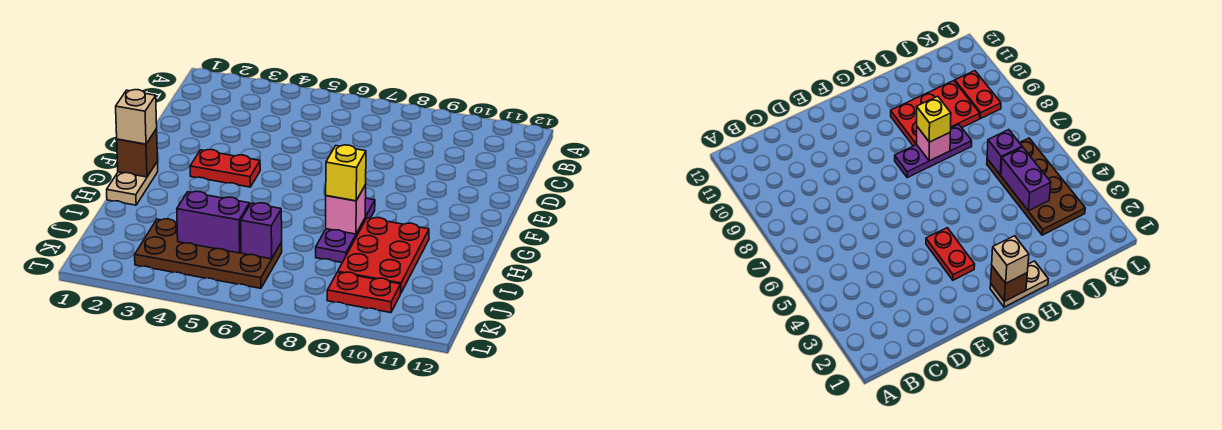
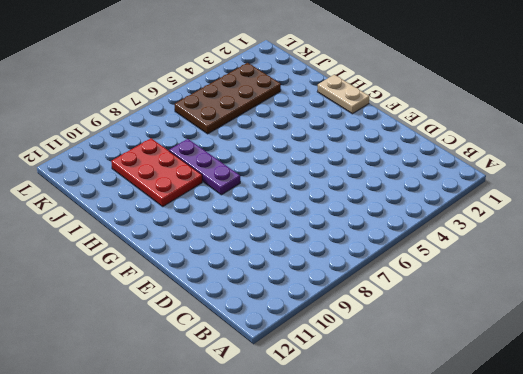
none -> red 1x2 plate [190,150,260,187]
none -> red 1x2 plate [327,272,401,313]
none -> brown 1x1 brick [117,129,158,177]

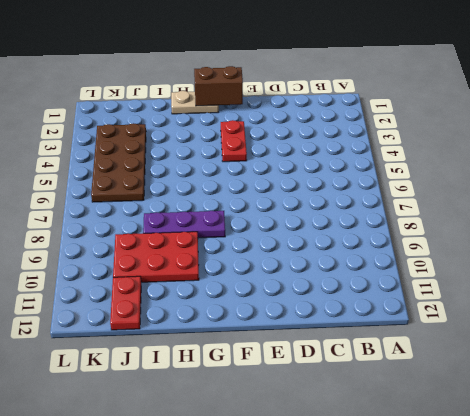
brown 1x2 brick [194,66,243,106] -> brown 1x1 brick [117,129,158,177]
red 1x2 plate [110,276,141,330] -> red 1x2 plate moved to [327,272,401,313]
none -> pink 1x1 brick [326,185,366,234]
none -> purple 1x2 brick [177,191,249,253]
none -> purple 1x1 brick [241,203,282,259]

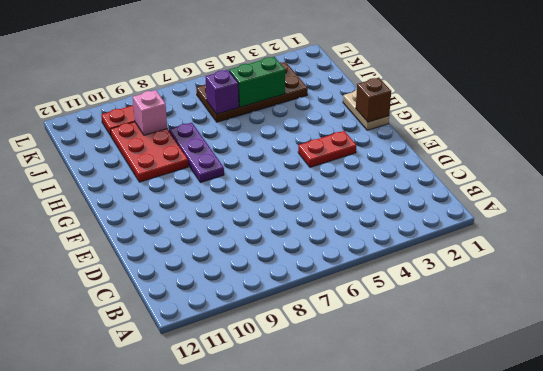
green 1x2 brick [229,57,285,107] -> purple 1x2 brick [177,191,249,253]
pink 1x1 brick [133,90,167,135] -> pink 1x1 brick moved to [326,185,366,234]
none -> tan 1x1 brick [116,90,157,144]
none -> yellow 1x1 brick [326,145,366,201]

